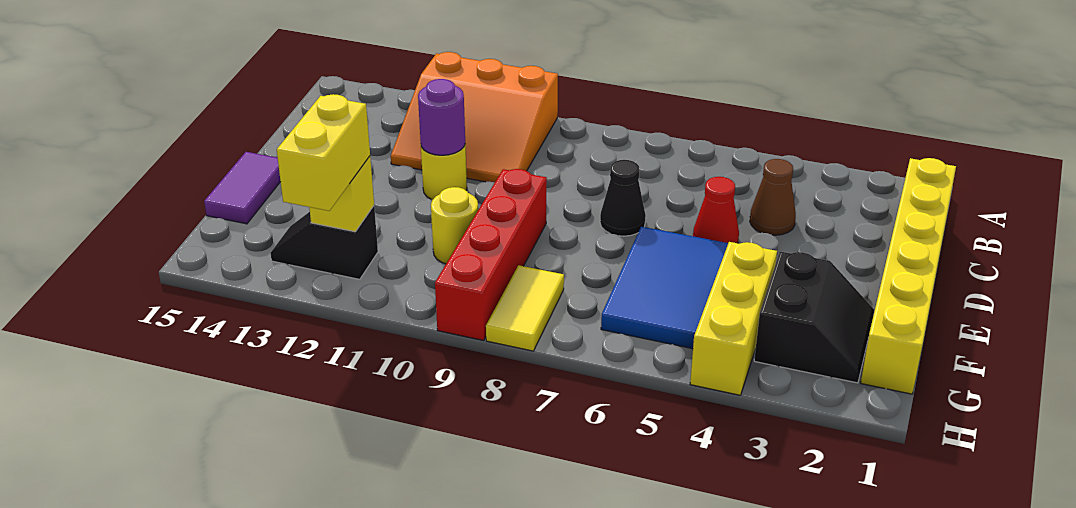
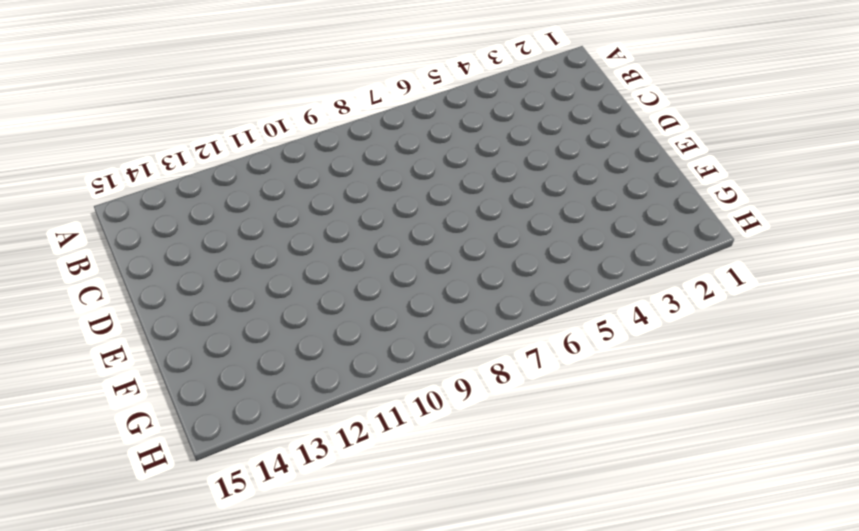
none -> orange 3x3 slope [391,52,558,182]
none -> yellow 1x6 brick [861,158,956,394]
none -> brown 1x1 cone [750,159,796,235]

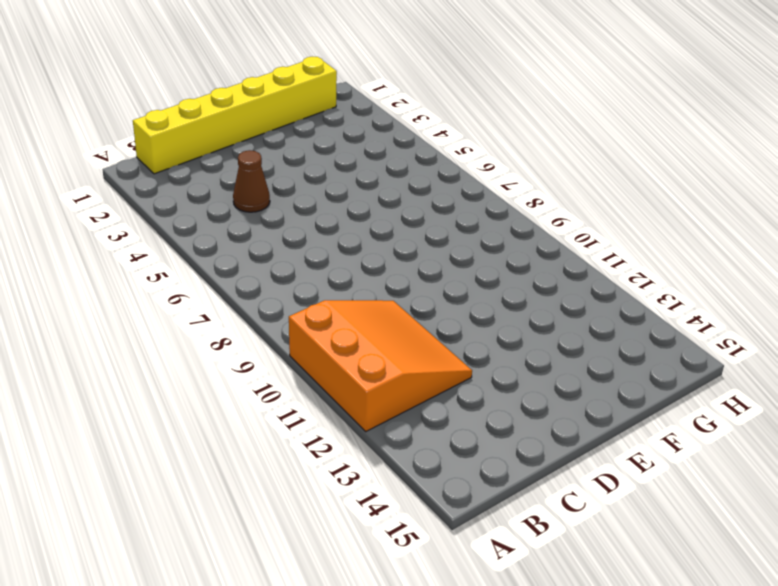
none -> red 1x1 cone [693,177,739,243]
none -> black 1x1 cone [600,160,646,236]
none -> yellow 1x1 round brick [421,146,467,199]

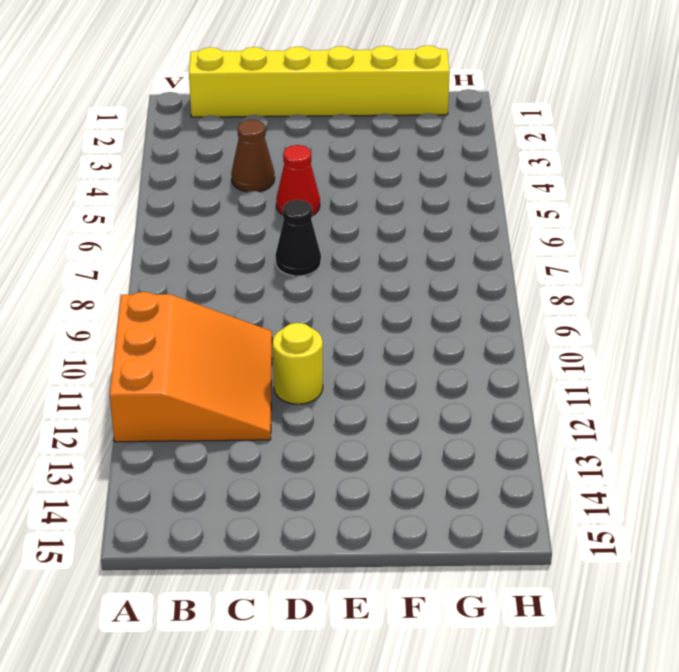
none -> blue 2x3 tile [601,227,728,349]
none -> red 1x4 brick [435,169,547,341]
none -> purple 1x2 tile [204,152,281,224]

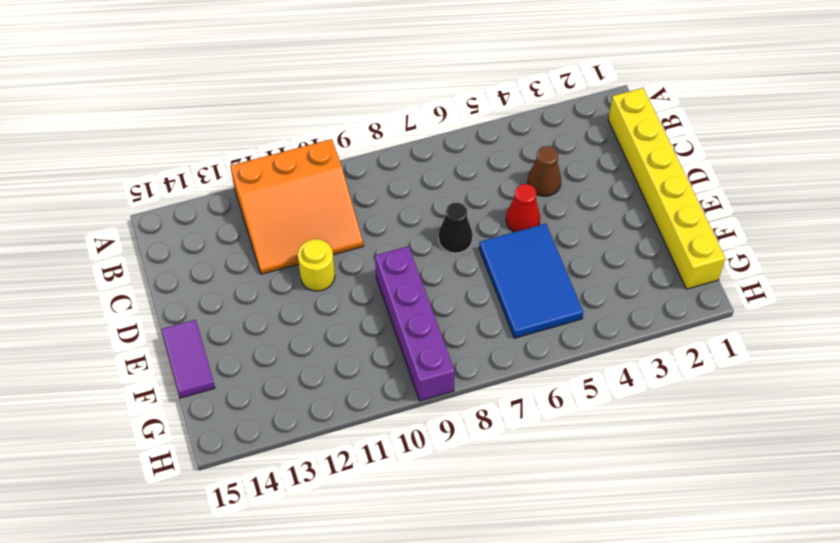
purple 1x4 brick [375,246,455,401] -> red 1x4 brick [435,169,547,341]
none -> black 2x2 slope [754,251,874,383]
none -> yellow 1x3 brick [690,242,777,395]
none -> yellow 1x1 round brick [431,187,478,264]

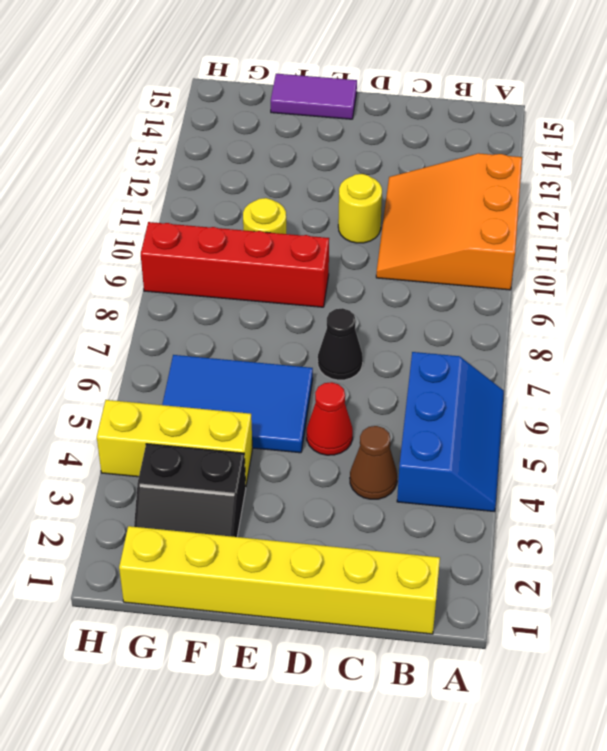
blue 2x3 slope [397,352,504,512] -> none
none -> yellow 1x2 tile [486,265,564,351]
none -> black 1x2 slope [271,206,378,279]
none -> purple 1x1 round brick [418,79,465,155]

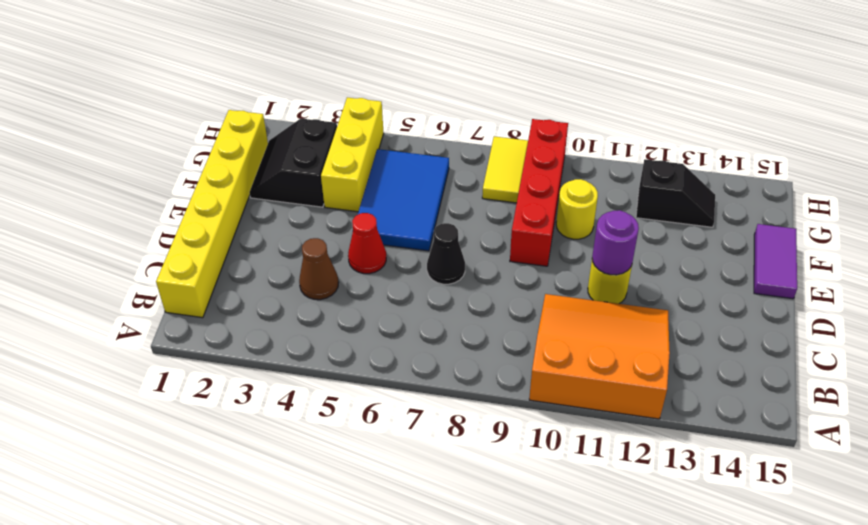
none -> yellow 1x1 brick [309,156,374,232]
none -> yellow 1x2 brick [277,94,370,211]

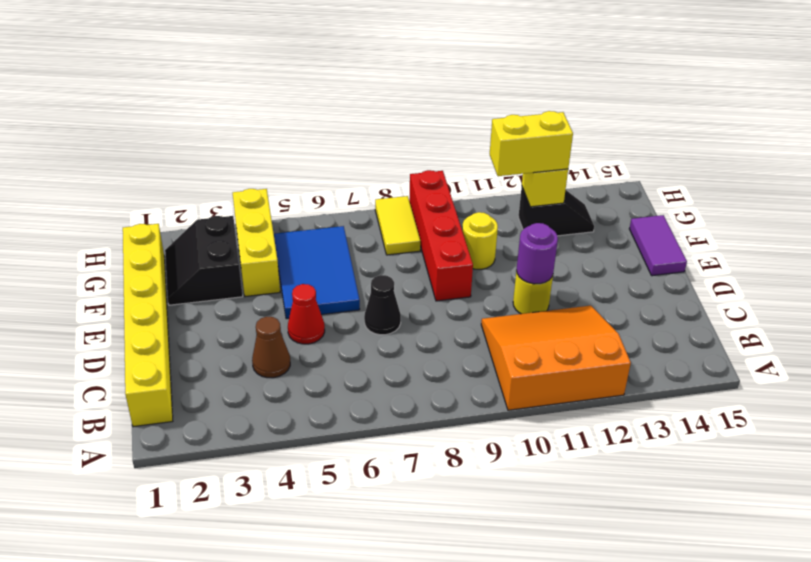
yellow 1x2 brick [490,111,573,176] -> yellow 1x2 brick turned to [277,94,370,211]

